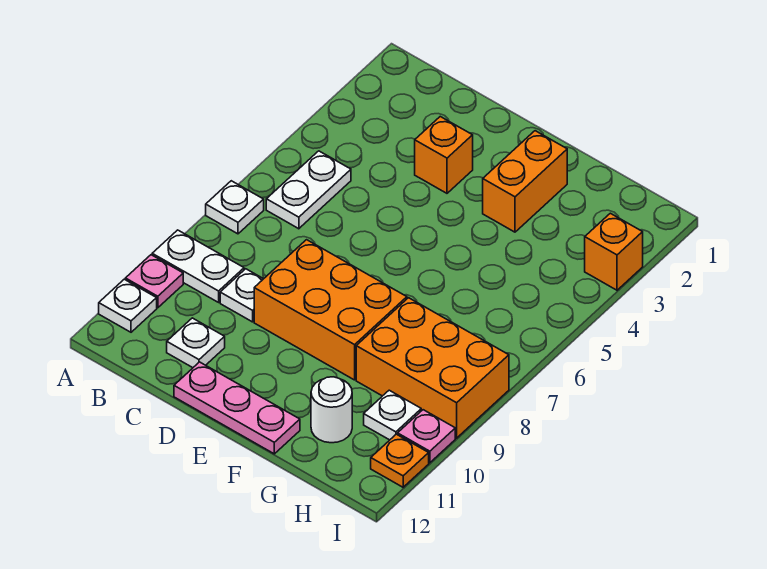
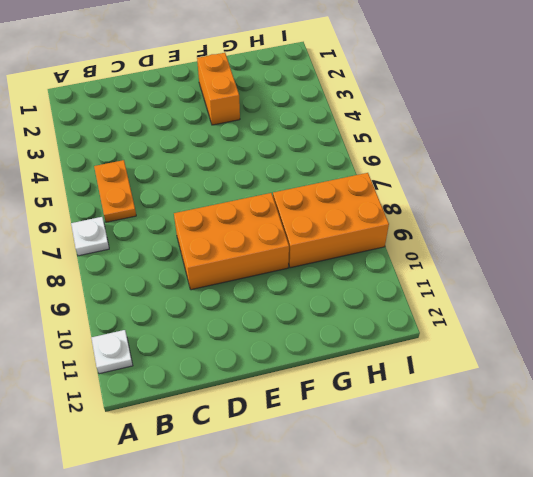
orange 1x2 plate [94,160,136,222] -> white 1x2 plate [266,151,351,229]
none -> white 1x2 plate [152,230,244,302]
none -> pink 1x1 plate [125,255,183,308]
none -> white 1x1 plate [220,269,263,322]

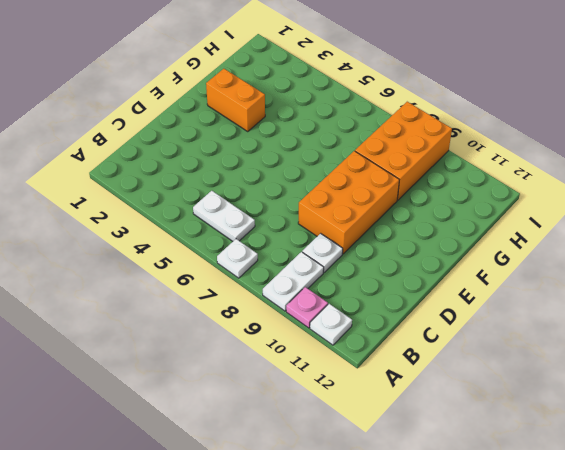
none -> white 1x1 plate [167,318,225,368]
none -> orange 1x1 brick [415,117,473,193]
none -> pink 1x3 plate [174,362,300,454]

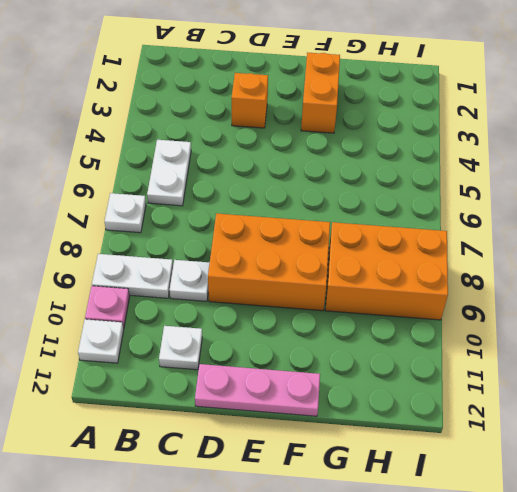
none -> white 1x1 round brick [311,377,352,443]
none -> white 1x1 plate [364,390,421,440]
none -> orange 1x1 brick [585,213,643,290]

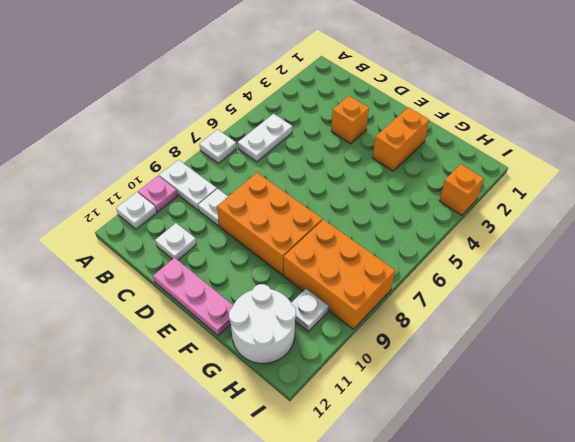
white 2x2 round brick [229,284,296,363] -> white 1x1 round brick [311,377,352,443]
none -> pink 1x1 plate [398,410,455,463]
none -> orange 1x1 plate [371,434,429,487]

